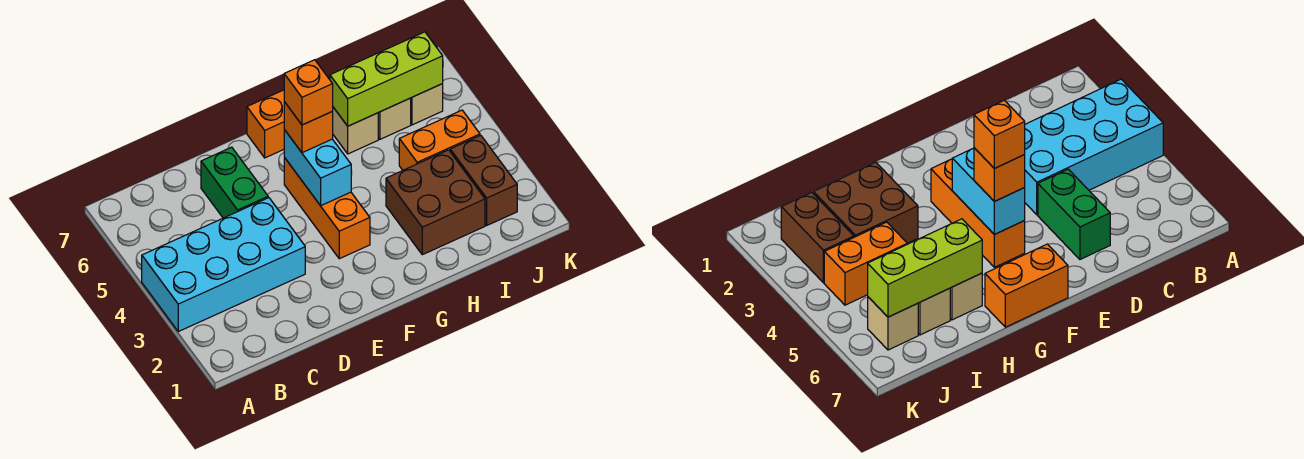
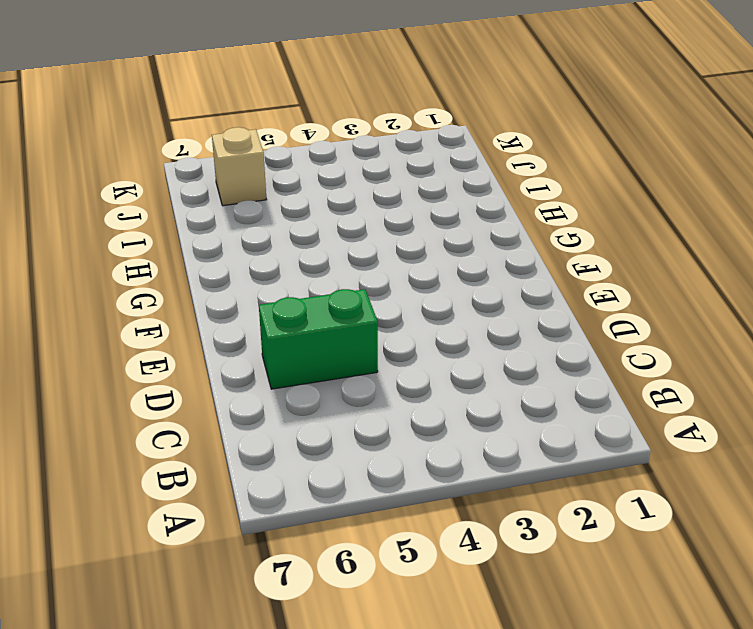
none -> cyan 2x4 brick [142,198,305,331]
none -> orange 1x3 brick [284,158,370,259]
none -> orange 1x2 brick [247,90,284,158]

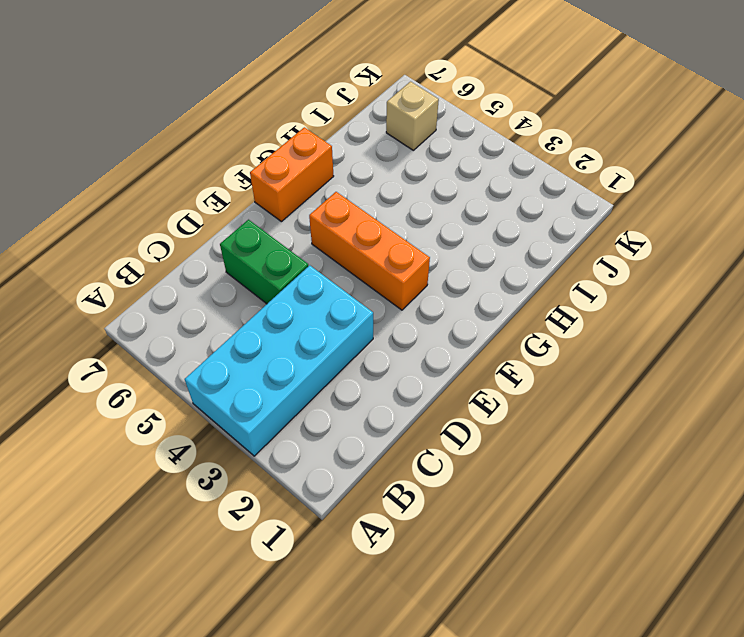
none -> brown 2x2 brick [386,150,485,255]
none -> tan 1x1 brick [333,107,378,154]
none -> orange 1x2 brick [399,110,480,170]

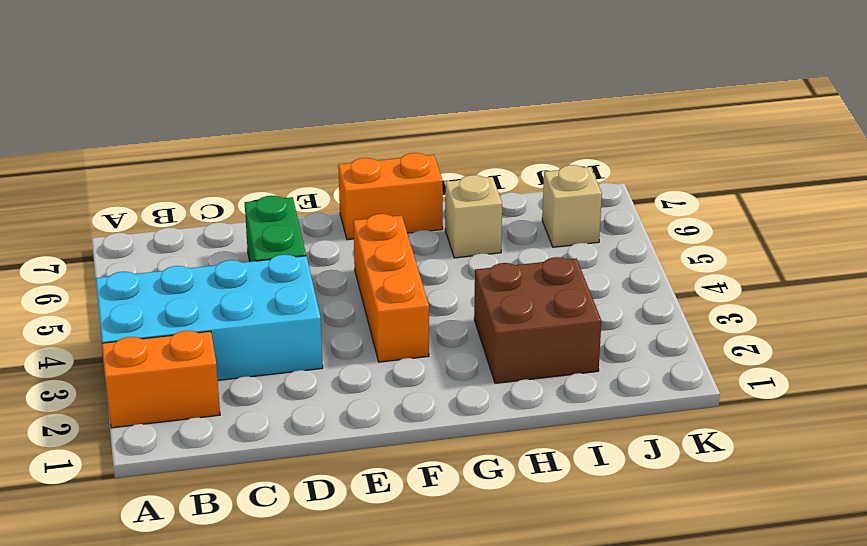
orange 1x2 brick [102,331,220,428] -> orange 1x2 brick moved to [399,110,480,170]
none -> tan 1x1 brick [378,98,411,139]
none -> brown 1x2 brick [450,135,517,225]
none -> cyan 1x2 brick [284,130,351,206]

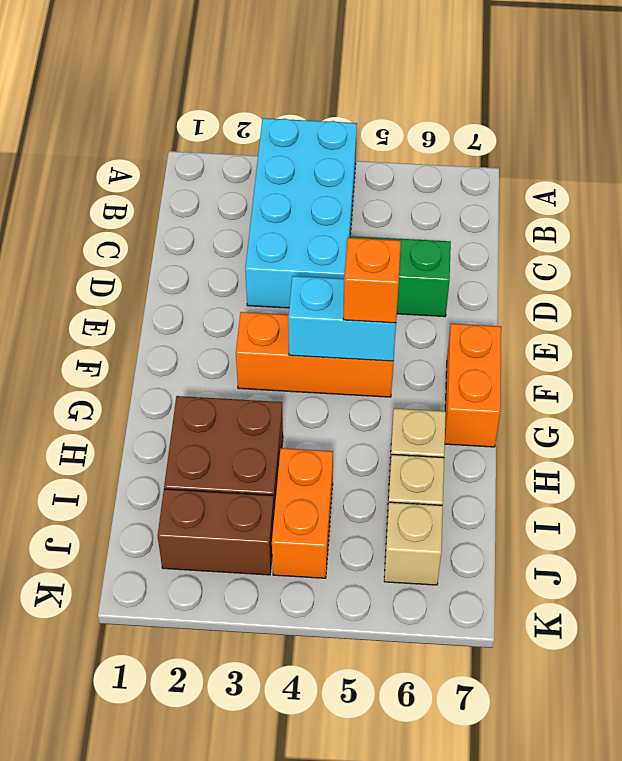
none -> lime 1x3 brick [330,32,443,126]
none -> orange 1x1 brick [284,60,333,125]

